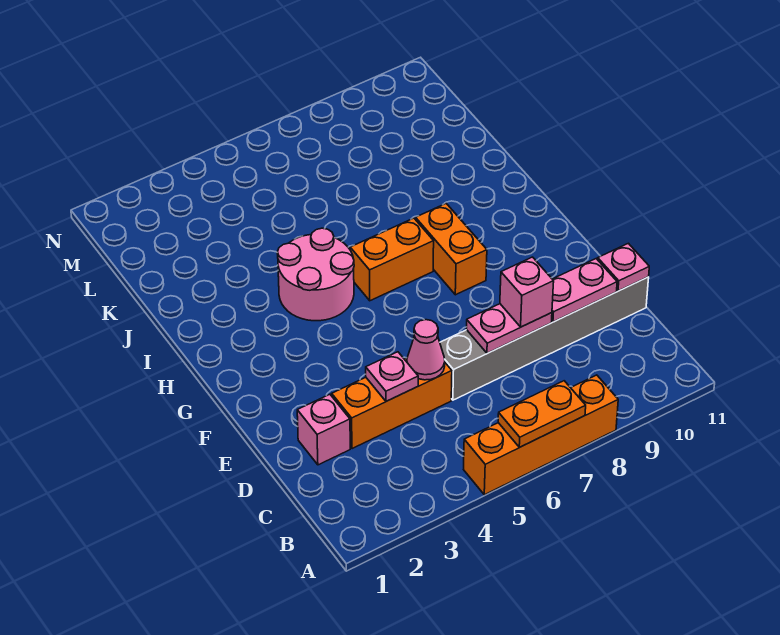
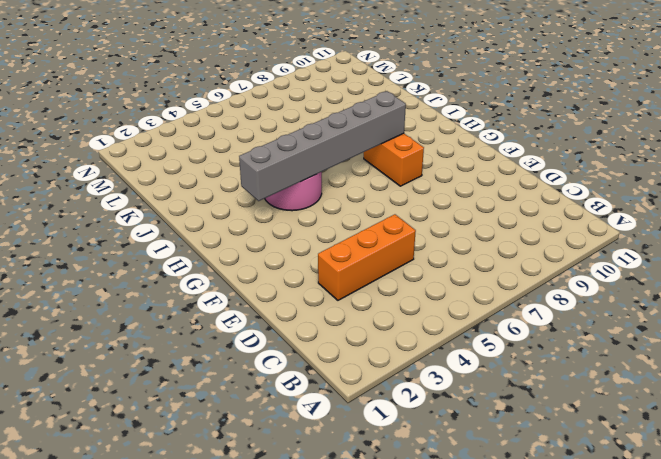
grey 1x6 brick [239,91,406,201] -> grey 1x6 brick moved to [440,277,649,400]
none -> orange 1x4 brick [464,375,618,495]
none -> pink 1x1 brick [297,394,350,465]
none -> orange 1x2 brick [350,218,434,301]

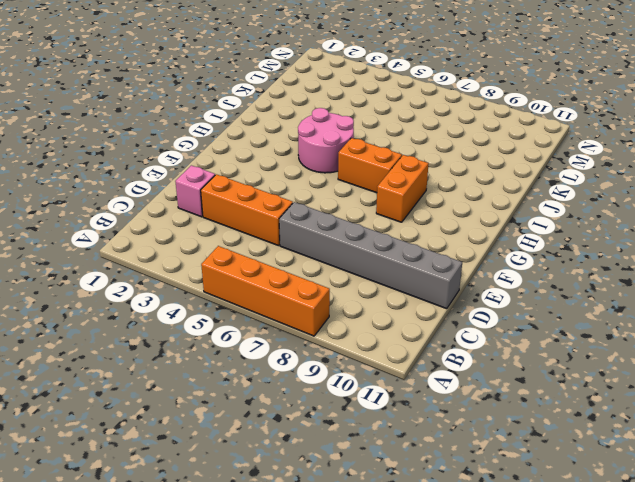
none -> orange 1x2 plate [498,381,586,447]
none -> pink 1x1 plate [366,352,418,401]
none -> pink 1x1 cone [407,320,445,380]

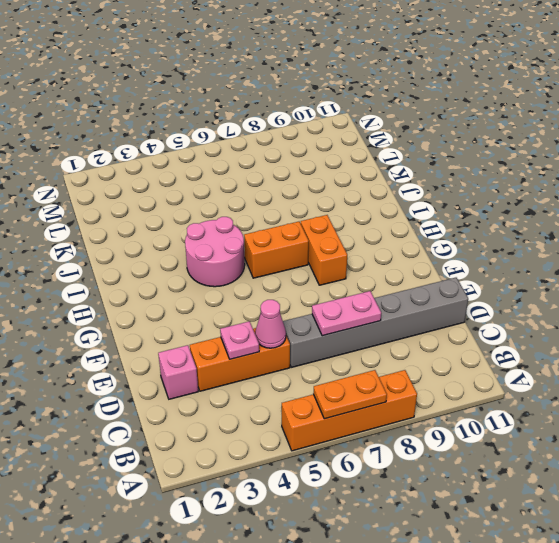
none -> pink 1x2 plate [552,259,617,322]
none -> pink 1x1 plate [598,243,649,291]
none -> pink 1x1 brick [500,257,554,327]

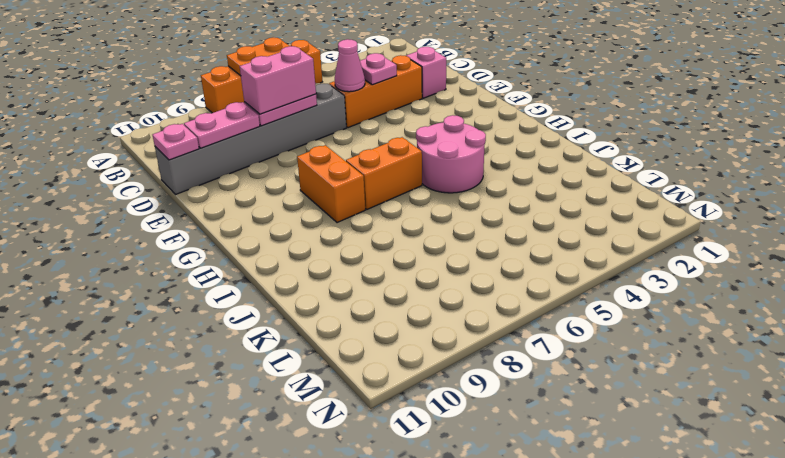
pink 1x2 brick [240,46,316,114] -> pink 1x1 brick [500,257,554,327]

